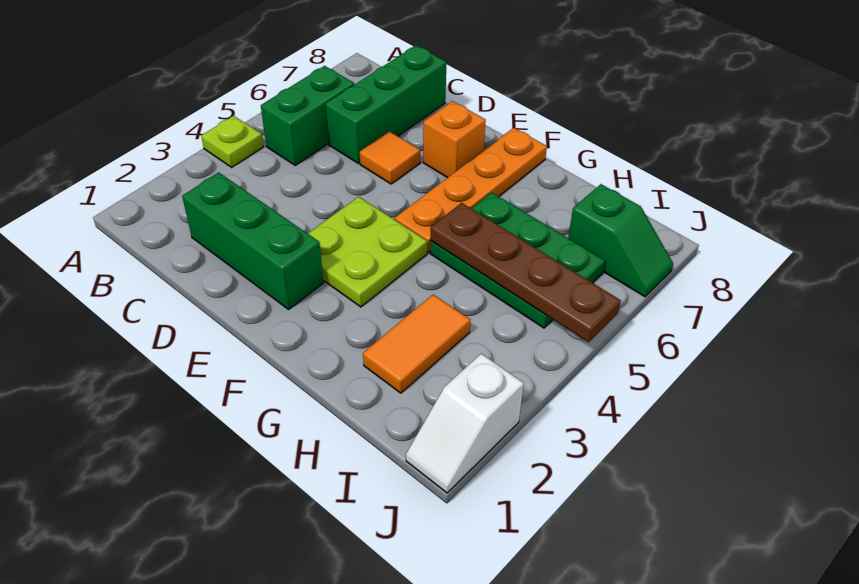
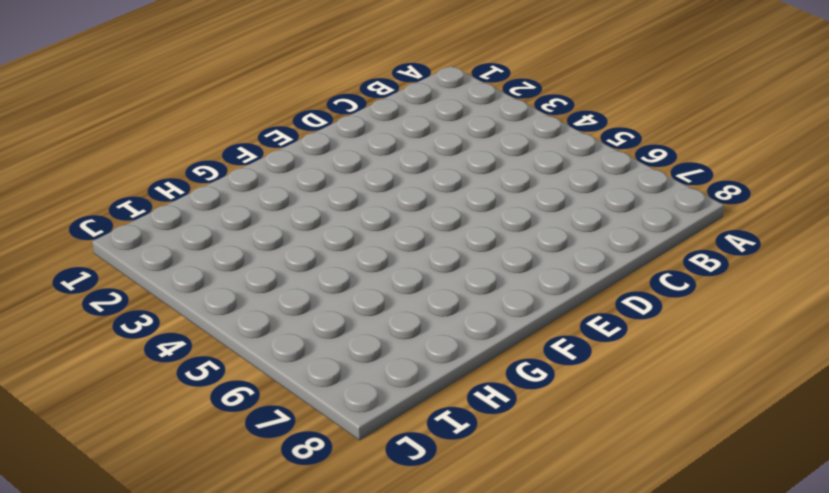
none -> lime 1x1 plate [201,116,263,167]
none -> green 1x2 brick [261,66,354,165]
none -> green 1x3 brick [182,172,324,309]

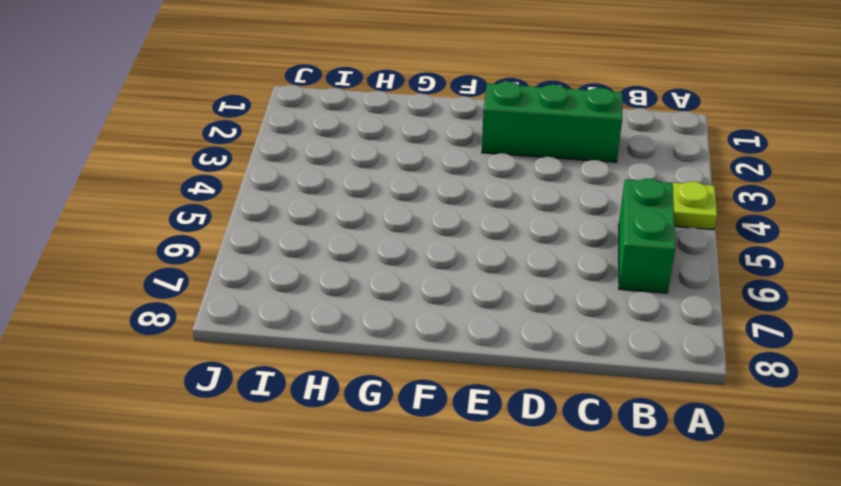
none -> green 1x3 brick [325,45,446,164]
none -> orange 1x1 tile [360,131,420,184]
none -> lime 2x2 plate [308,197,427,307]

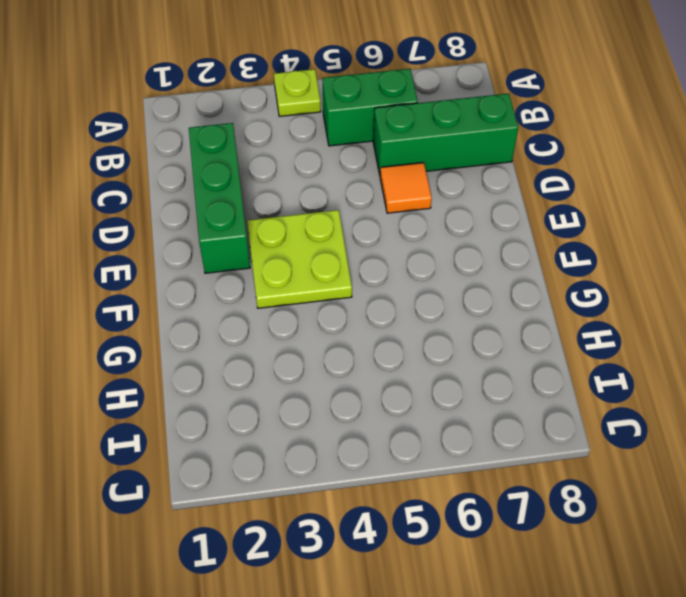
none -> orange 1x1 brick [423,101,486,178]
none -> orange 1x4 plate [395,128,547,253]
none -> green 2x3 plate [430,193,605,328]

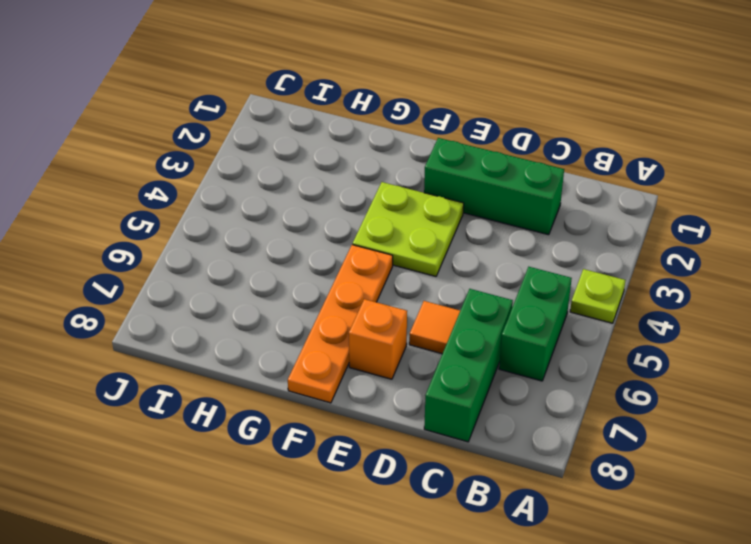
none -> green 2x3 plate [430,193,605,328]
none -> orange 1x2 tile [363,295,470,393]
none -> green 1x2 slope [568,184,673,297]

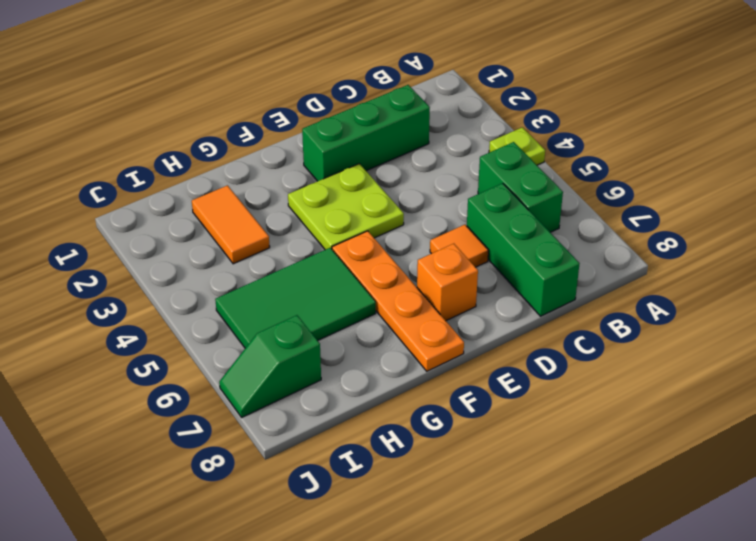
green 2x3 tile [215,248,376,348] -> green 2x3 plate [430,193,605,328]
none -> white 1x2 slope [406,354,524,493]
none -> brown 1x4 plate [431,203,621,342]

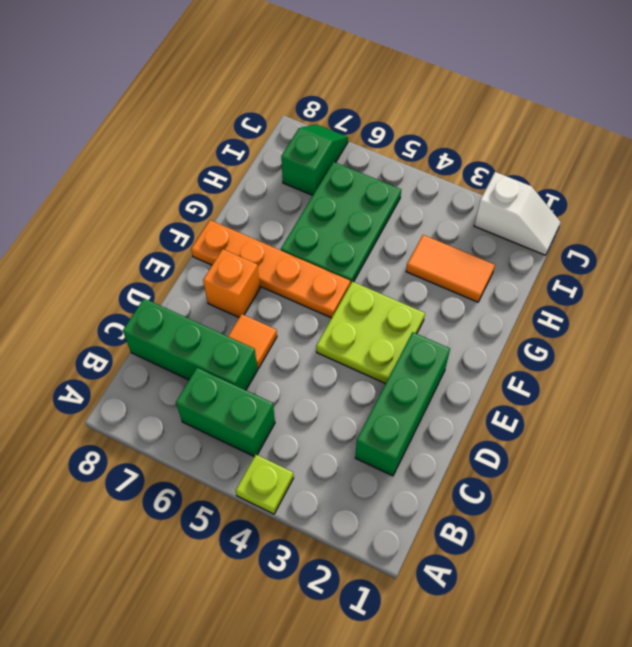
none -> brown 1x4 plate [431,203,621,342]

